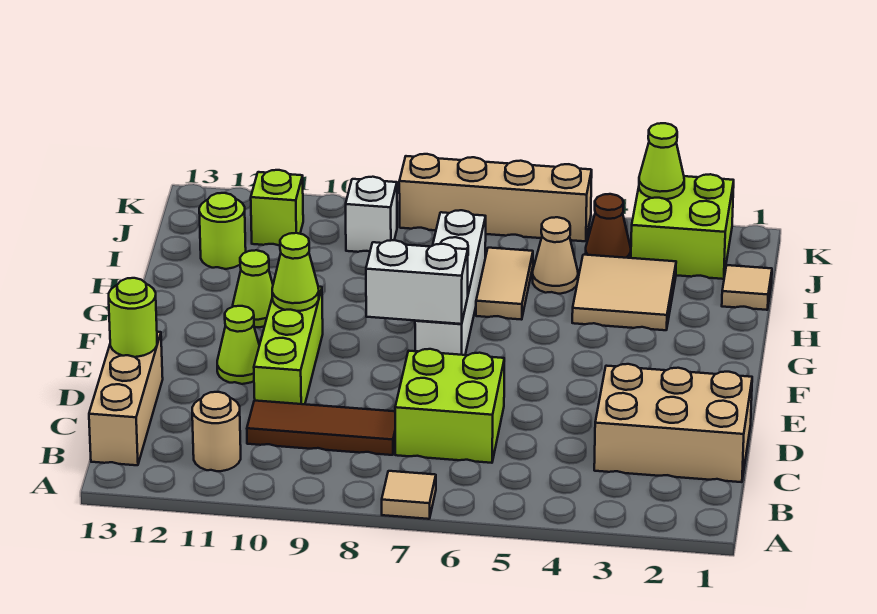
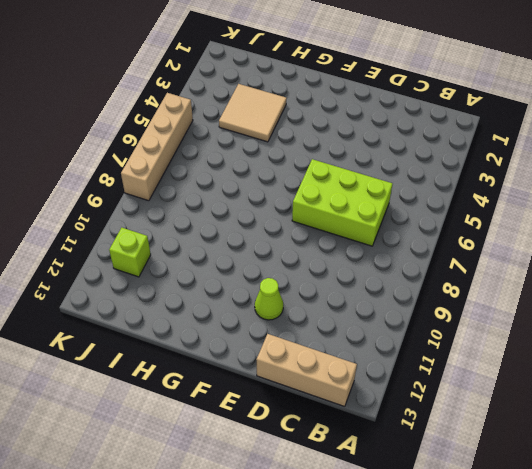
lime 2x3 brick [292,159,392,246] -> lime 2x2 brick [395,349,504,463]
none -> tan 1x1 tile [382,471,436,519]
none -> tan 1x1 round brick [192,392,241,471]
none -> tan 2x3 brick [594,364,752,482]

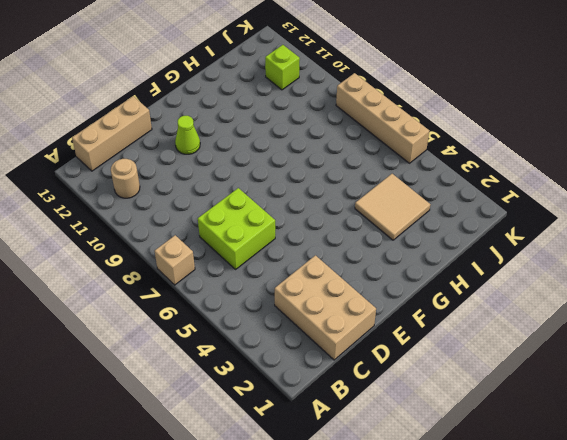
tan 1x1 brick [155,235,195,285] -> tan 1x1 tile [382,471,436,519]
none -> brown 1x3 tile [247,401,395,455]
none -> lime 1x3 brick [254,287,323,404]
none -> white 1x4 brick [415,210,486,355]

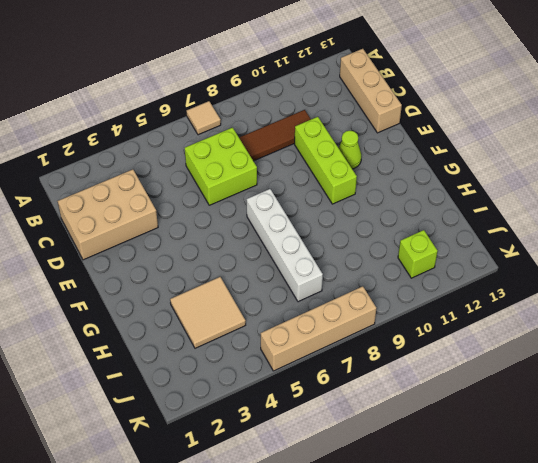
none -> tan 1x1 round brick [192,392,241,471]
none -> lime 1x1 cone [233,250,273,327]
none -> tan 1x2 tile [476,248,533,320]

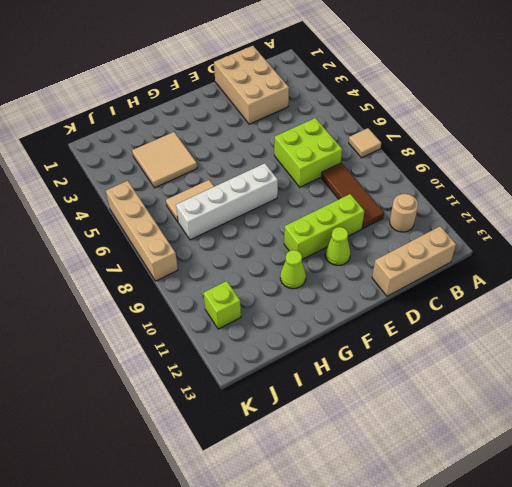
none -> tan 1x1 tile [722,265,772,310]
none -> tan 1x1 cone [533,217,578,294]
none -> lime 1x1 round brick [199,193,246,269]

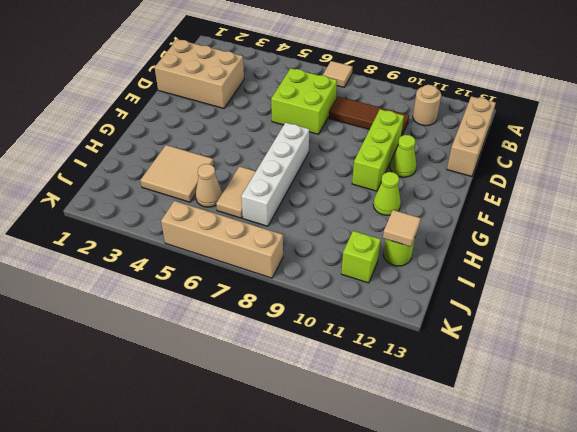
tan 1x1 tile [383,210,421,247] -> tan 1x1 tile moved to [722,265,772,310]
none -> lime 2x2 brick [631,174,734,279]
none -> brown 1x1 cone [585,194,631,258]
none -> white 1x1 brick [346,177,397,252]

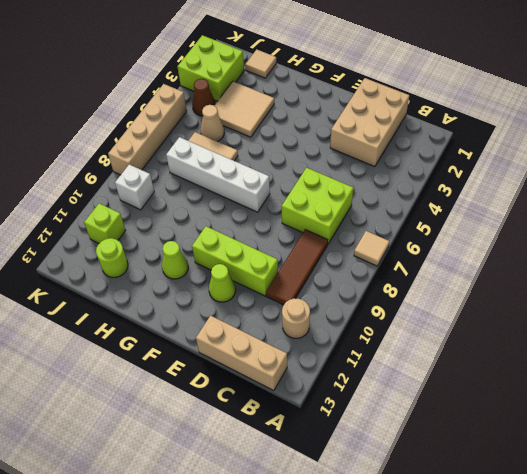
none -> lime 1x1 round brick [109,278,157,357]
none -> white 1x2 brick [366,240,468,324]
none -> lime 1x1 cone [272,233,319,311]

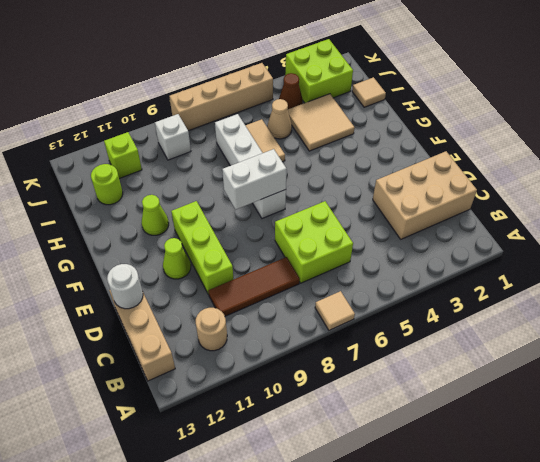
white 1x1 round brick [107,264,143,309] -> lime 1x1 round brick [109,278,157,357]
none -> lime 1x1 cone [272,233,319,311]
none -> lime 1x1 cone [639,123,684,199]

